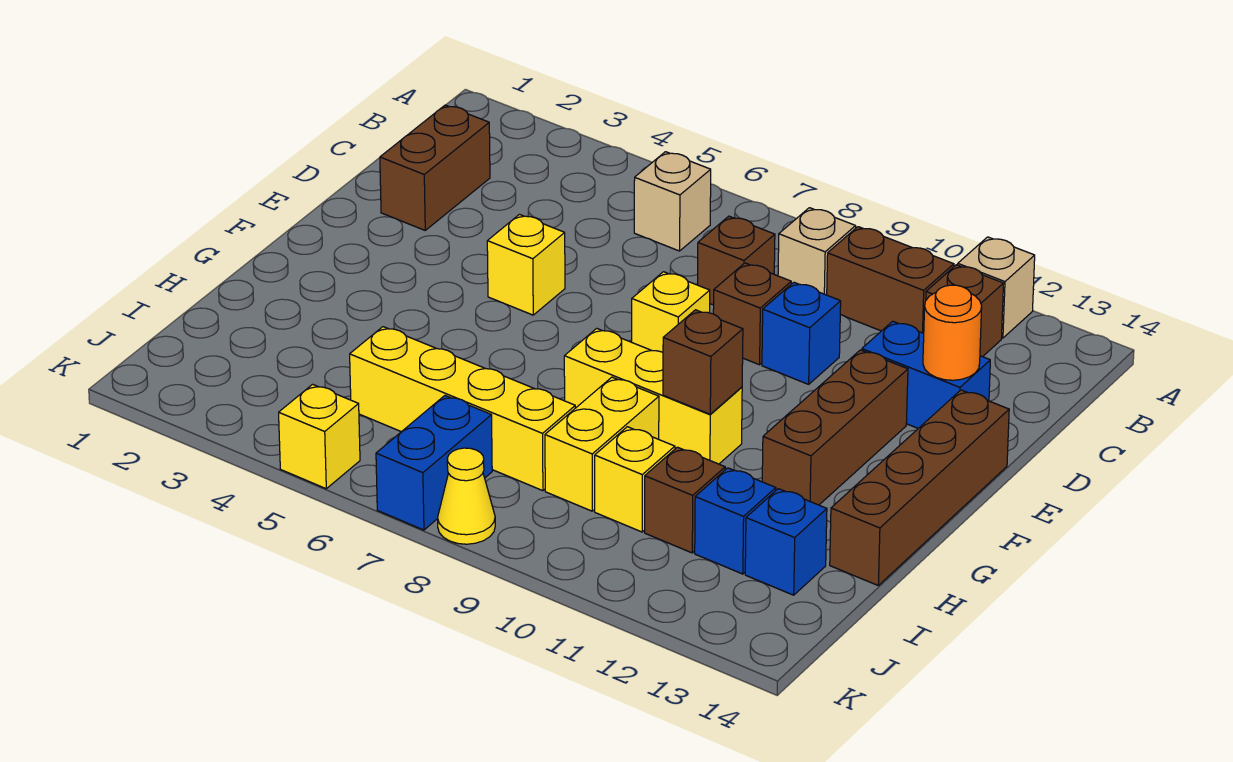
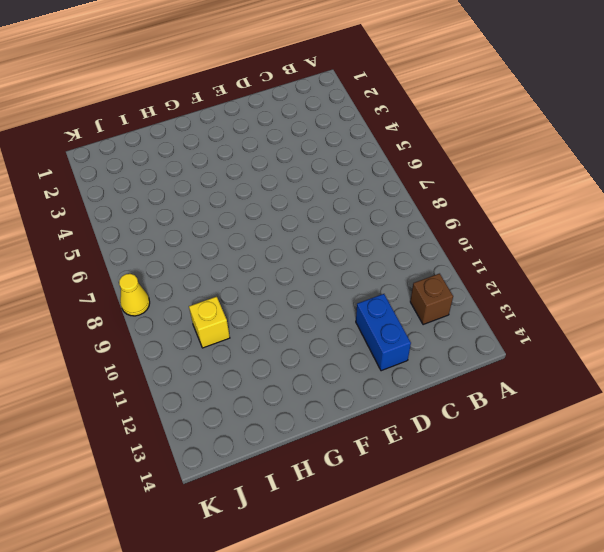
none -> tan 1x1 brick [958,237,1035,338]
none -> tan 1x1 brick [634,152,711,251]
none -> tan 1x1 brick [778,208,856,295]

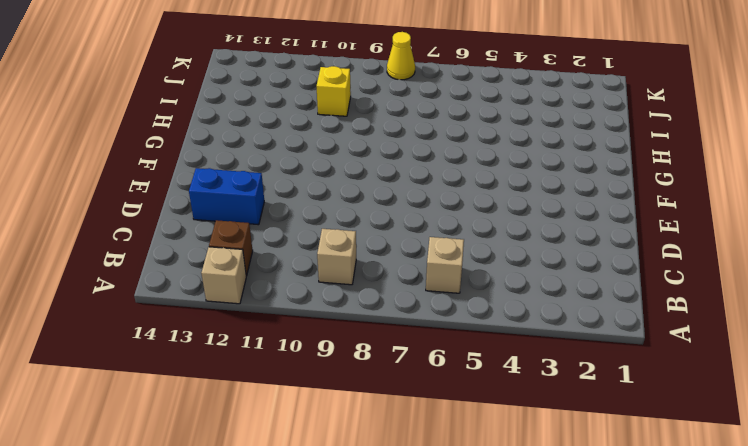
none -> brown 1x2 brick [827,227,954,333]
none -> brown 1x2 brick [380,105,490,230]
none -> brown 1x1 brick [698,216,775,305]

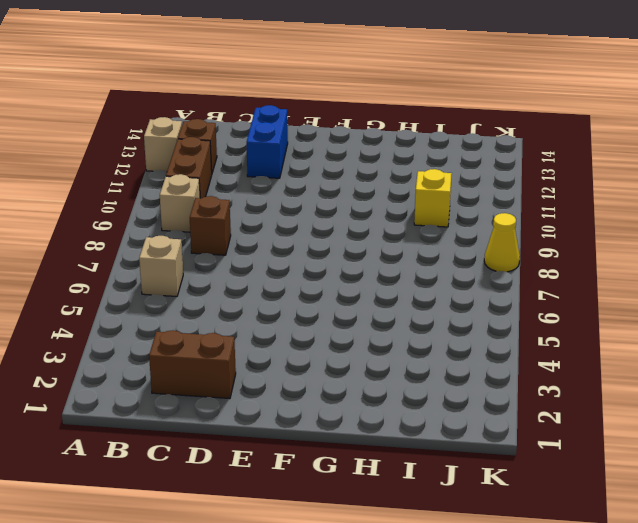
none -> brown 1x1 brick [713,263,791,365]
none -> blue 1x1 brick [762,282,841,384]
none -> yellow 1x1 brick [487,214,565,315]

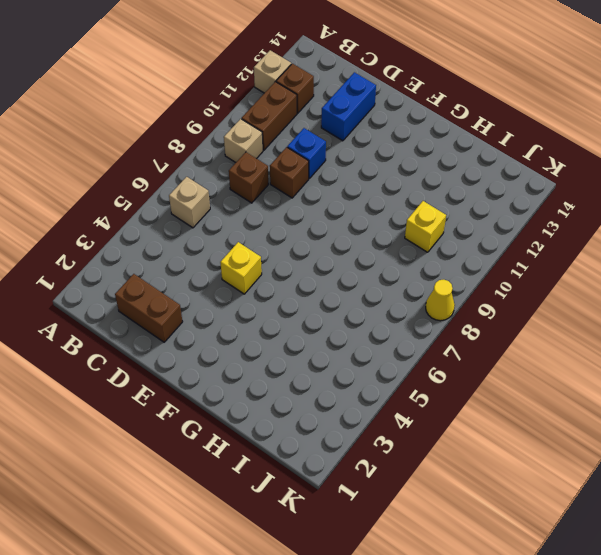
none -> yellow 1x1 brick [632,272,710,352]
none -> brown 1x3 brick [762,350,908,505]
none -> brown 1x4 brick [830,390,1009,585]

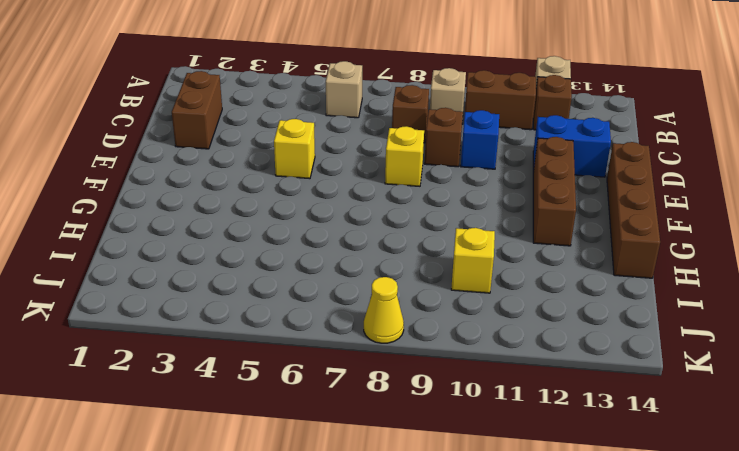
none -> yellow 1x3 brick [564,328,742,464]
none -> yellow 1x2 brick [545,377,659,511]
none -> yellow 1x4 brick [350,327,575,491]

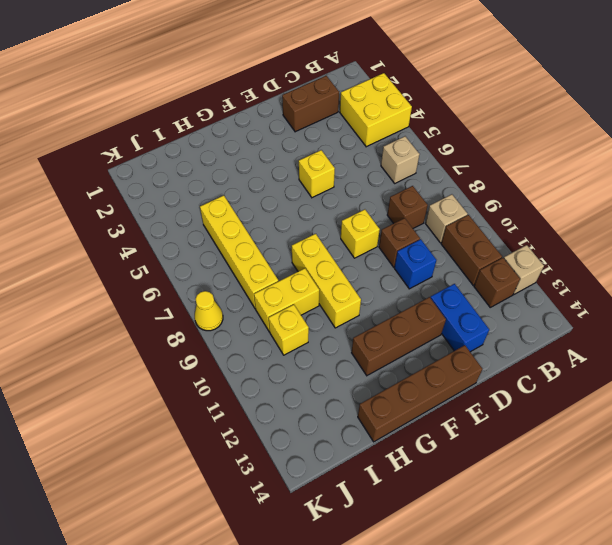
yellow 2x2 brick [340,73,412,147] -> none
none -> brown 1x1 brick [645,447,725,553]
none -> blue 1x1 brick [695,468,776,574]
none -> blue 1x1 brick [745,489,827,595]

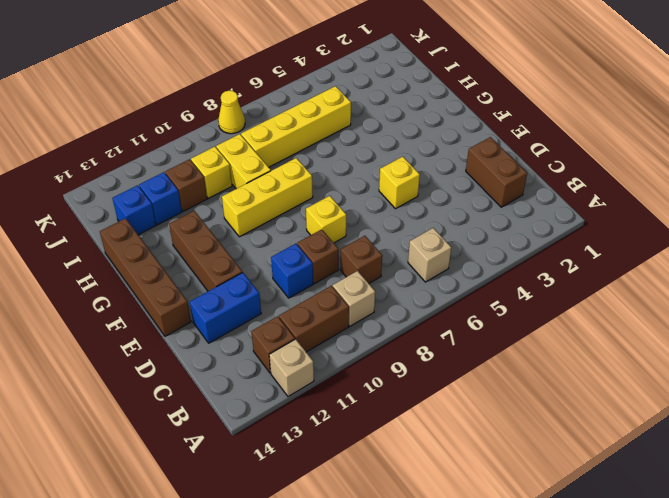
none -> blue 1x2 brick [376,396,492,530]
none -> yellow 1x1 brick [279,384,360,489]
none -> orange 1x1 round brick [923,285,982,380]

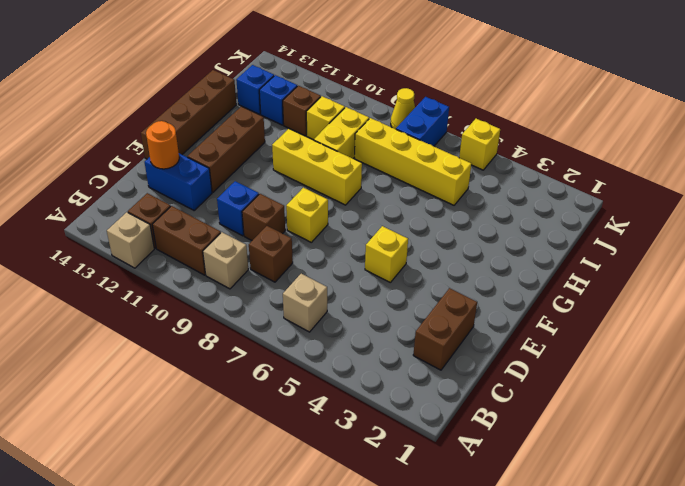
none -> brown 1x1 brick [663,310,743,414]

